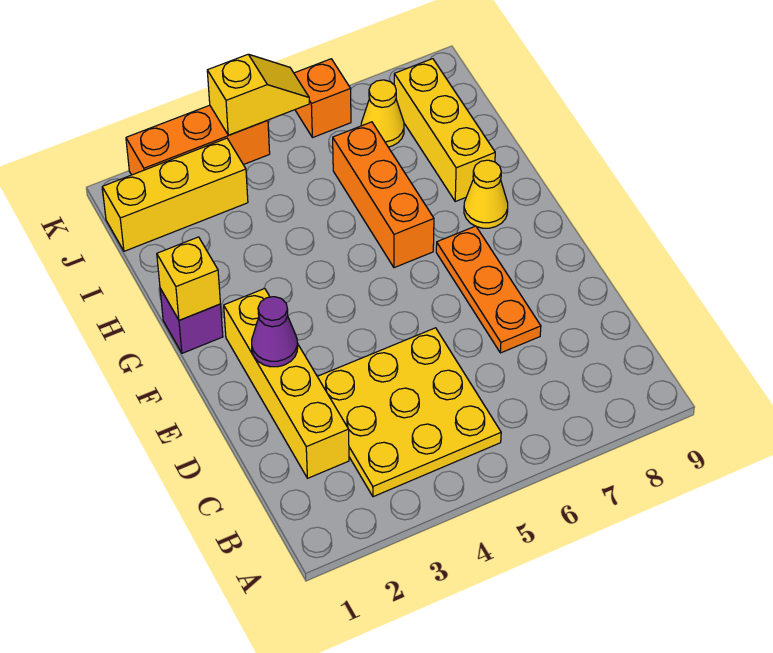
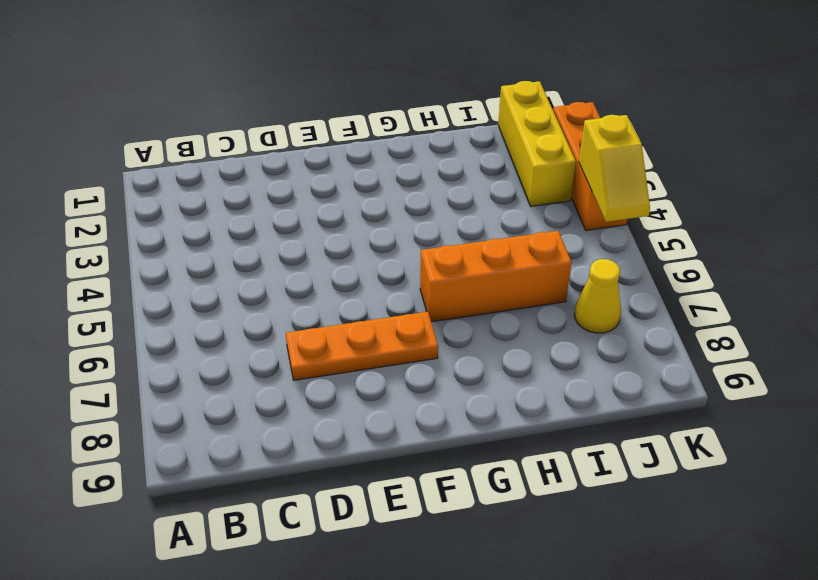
none -> yellow 3x3 plate [317,328,501,497]
none -> yellow 1x4 brick [224,289,349,478]
none -> purple 1x1 brick [160,288,223,353]

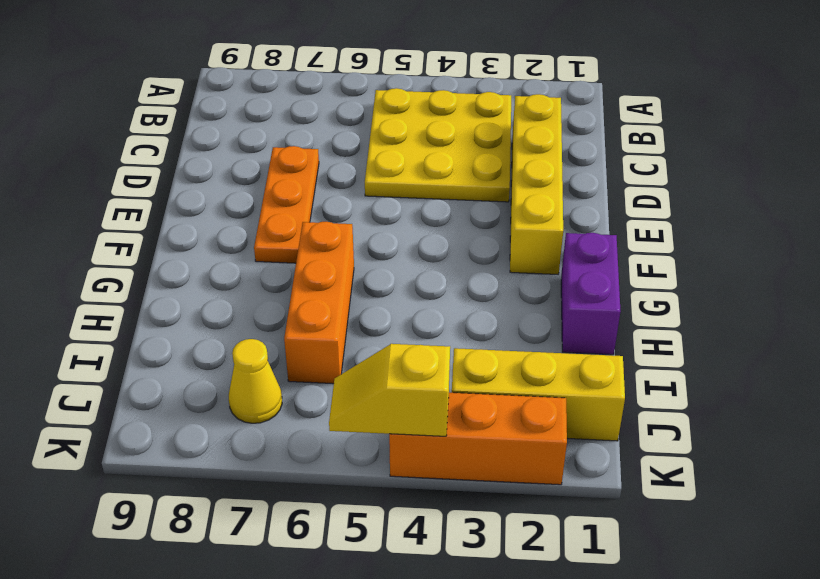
purple 1x2 brick [561,233,621,355] -> purple 1x1 brick [160,288,223,353]
none -> yellow 1x1 cone [464,160,508,228]
none -> yellow 1x3 brick [394,59,495,201]
none -> orange 1x1 brick [294,59,351,138]

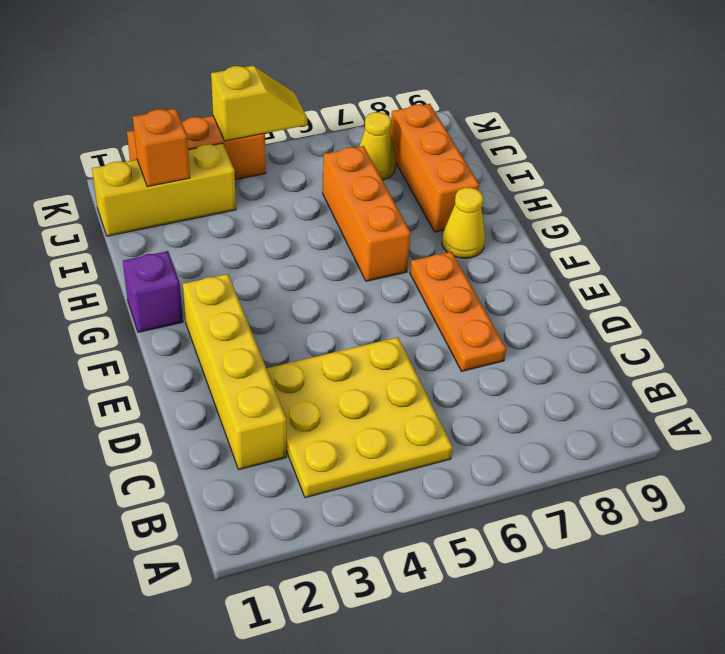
orange 1x3 brick [390,104,479,232] -> yellow 1x3 brick [394,59,495,201]
orange 1x1 brick [133,109,190,187] -> orange 1x1 brick moved to [294,59,351,138]
none -> purple 1x1 cone [252,297,298,367]
none -> yellow 1x1 brick [157,237,220,320]

